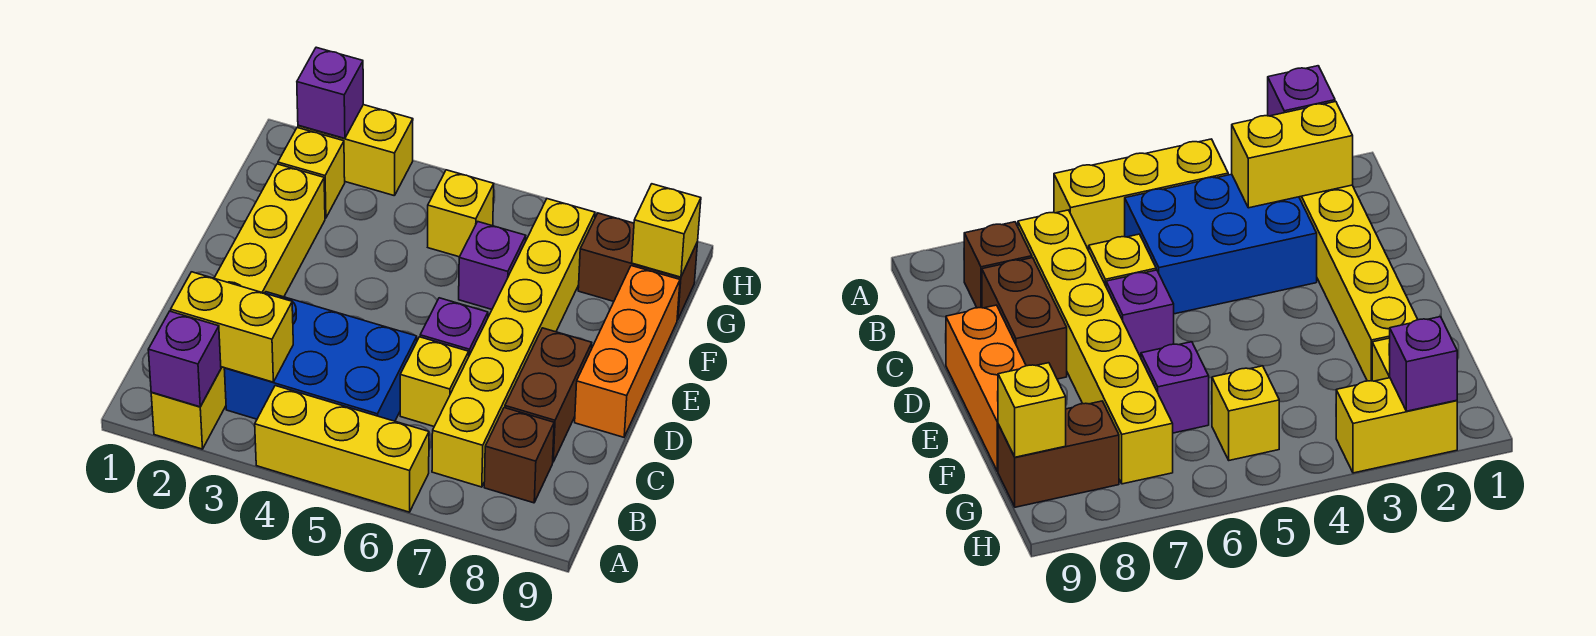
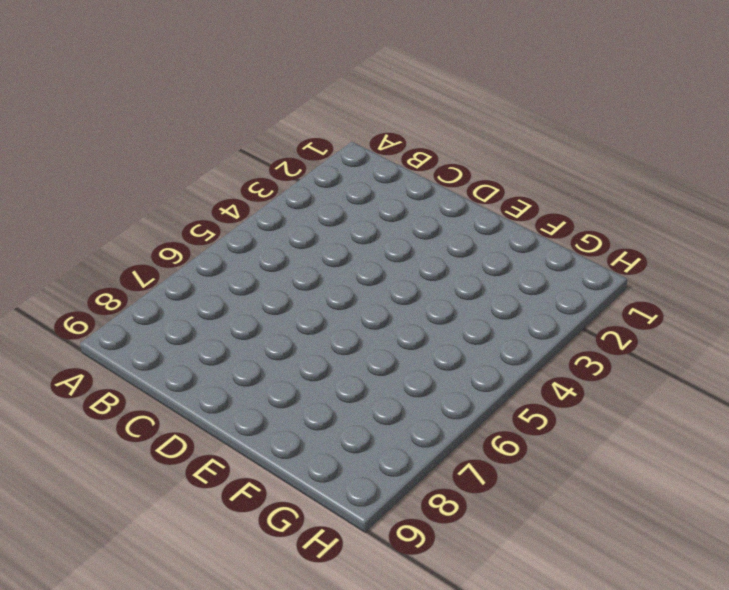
none -> yellow 1x6 brick [151,164,325,449]
none -> yellow 1x3 brick [255,386,429,512]
none -> blue 2x3 brick [224,292,417,421]

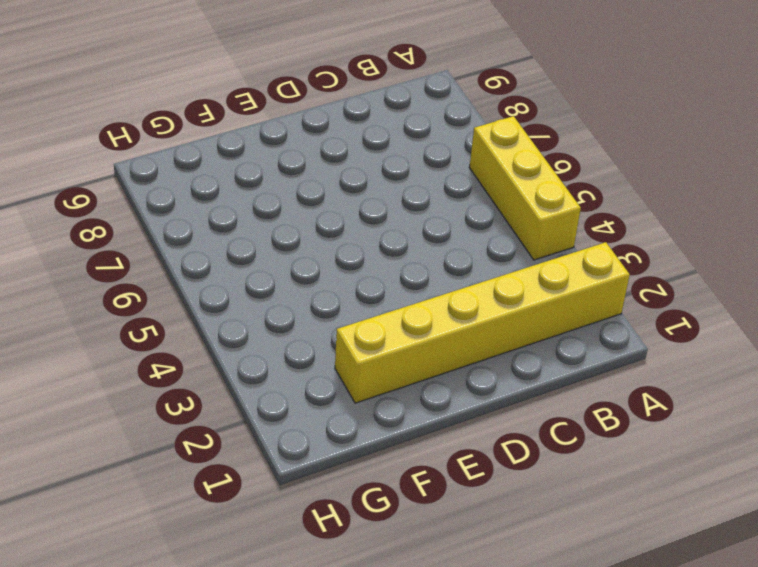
none -> blue 2x3 brick [224,292,417,421]
none -> yellow 1x6 brick [432,199,595,487]
none -> brown 1x1 brick [484,408,554,503]

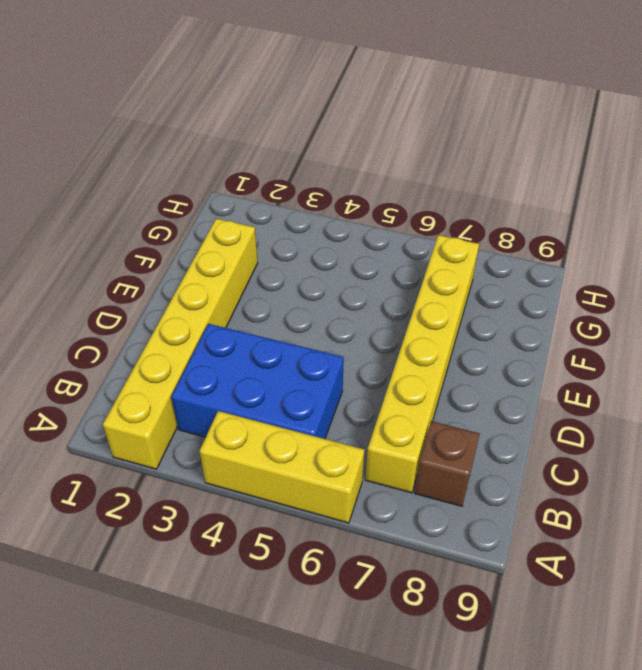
none -> yellow 1x1 brick [400,337,469,426]
none -> brown 1x2 brick [505,328,592,462]
none -> purple 1x1 brick [420,298,488,355]

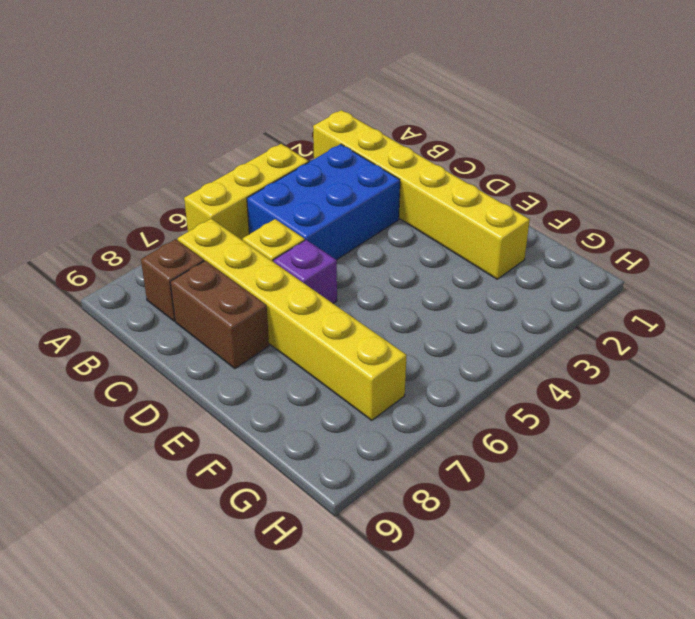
none -> orange 1x3 brick [575,266,680,437]
none -> purple 1x1 brick [459,222,526,309]
none -> yellow 1x1 brick [278,128,345,218]

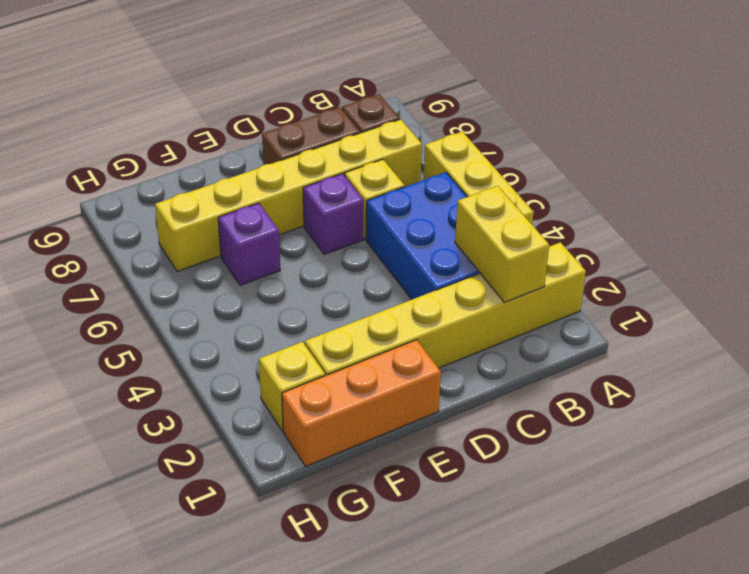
orange 1x3 brick [282,340,441,466] -> orange 1x3 brick moved to [575,266,680,437]
none -> yellow 1x1 brick [428,170,494,257]
none -> brown 1x2 brick [578,213,698,320]
none -> yellow 1x2 brick [298,105,413,196]

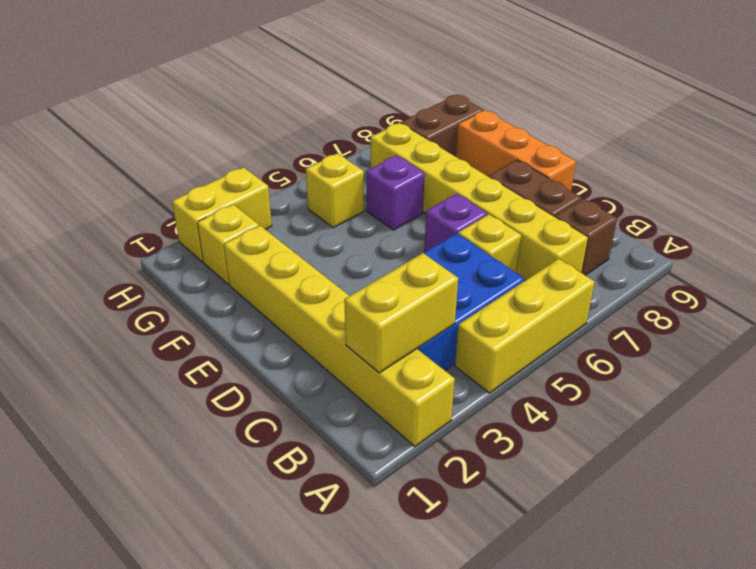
none -> purple 1x1 brick [148,311,221,407]
none -> yellow 1x1 brick [632,184,701,277]
none -> purple 1x1 brick [297,47,363,138]

